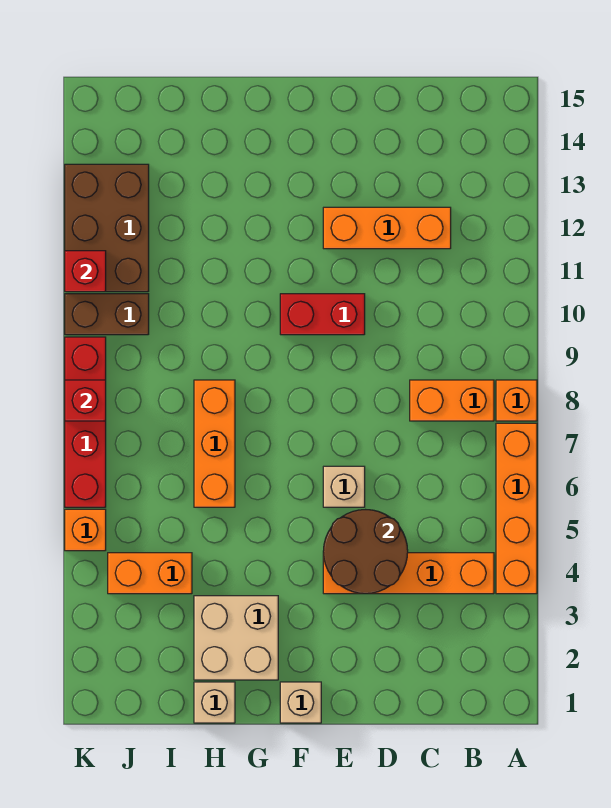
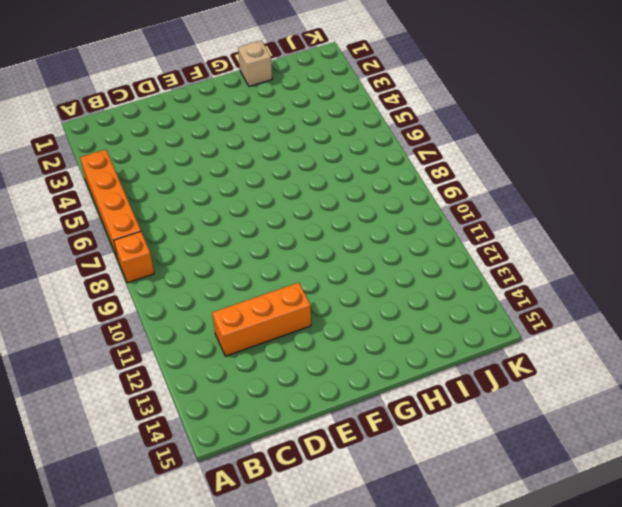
none -> orange 1x4 brick [323,553,494,594]
none -> orange 1x2 brick [410,380,494,421]
none -> tan 1x1 brick [323,466,365,507]

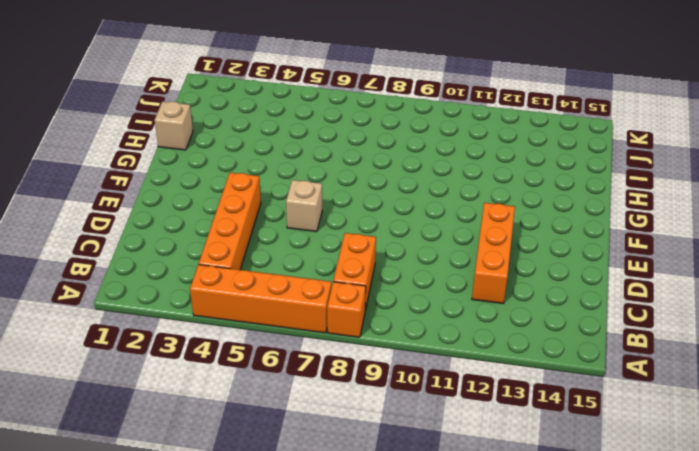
none -> red 1x2 brick [280,294,365,335]
none -> tan 1x1 brick [280,682,321,723]
none -> tan 2x2 brick [194,596,278,680]

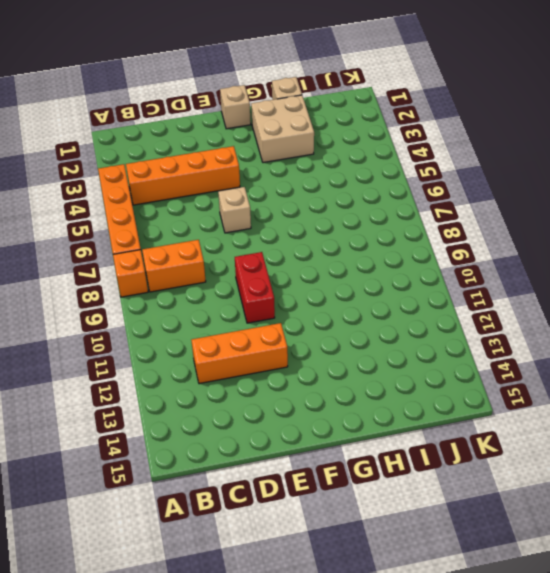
red 1x2 brick [235,252,275,323] -> red 1x2 brick turned to [280,294,365,335]
none -> orange 1x3 brick [194,380,235,507]
none -> orange 1x2 brick [108,553,192,594]
none -> brown 1x2 brick [65,294,149,335]

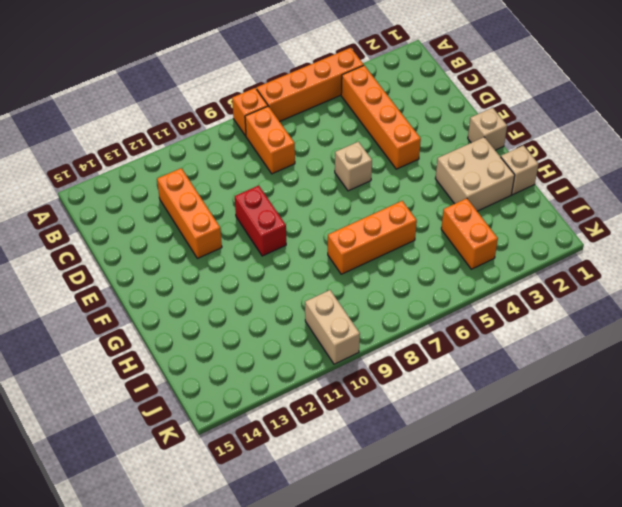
tan 1x2 brick [305,290,360,364] -> brown 1x2 brick [65,294,149,335]
none -> brown 2x3 brick [65,164,149,292]
none -> orange 1x1 brick [65,509,106,551]
none -> red 1x4 brick [65,337,106,507]

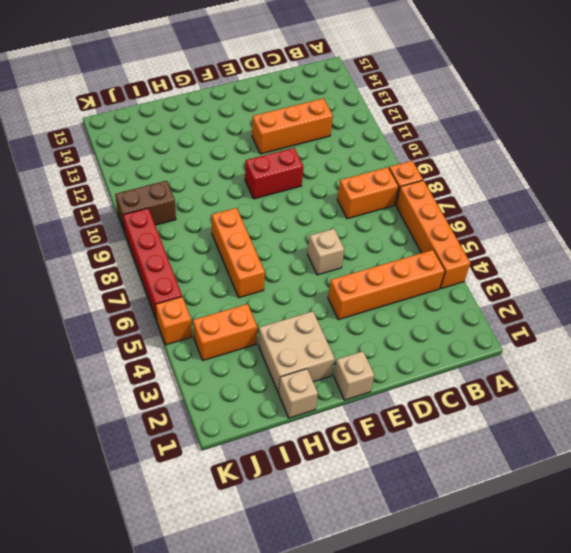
none -> brown 2x3 brick [65,164,149,292]
none -> brown 2x2 round brick [323,510,408,594]
none -> red 1x1 brick [65,380,106,421]

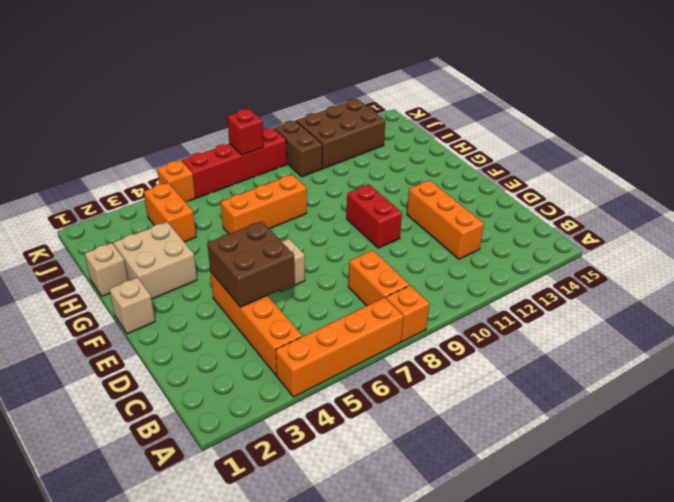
brown 2x2 brick [207,221,295,307] -> brown 2x2 round brick [323,510,408,594]
none -> red 1x1 brick [65,251,106,292]

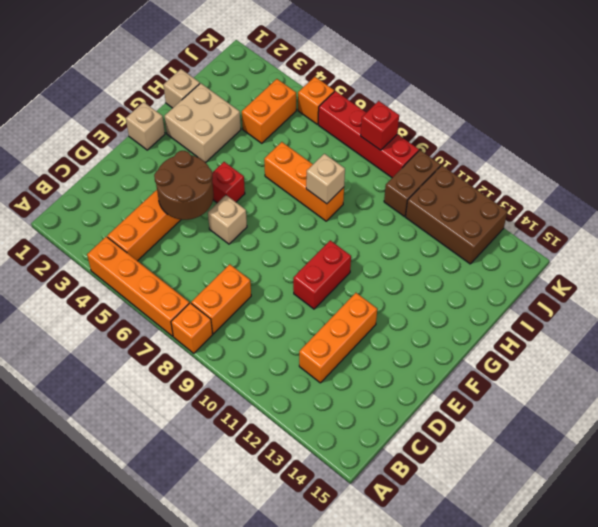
red 1x1 brick [212,162,245,203] -> red 1x1 brick moved to [65,251,106,292]
tan 1x1 brick [306,154,345,204] -> none

